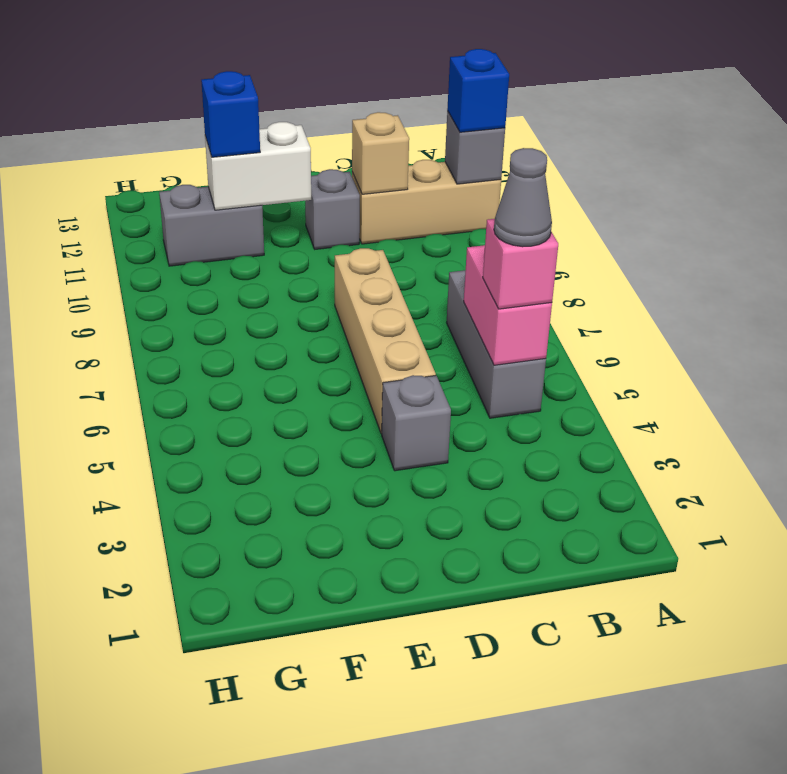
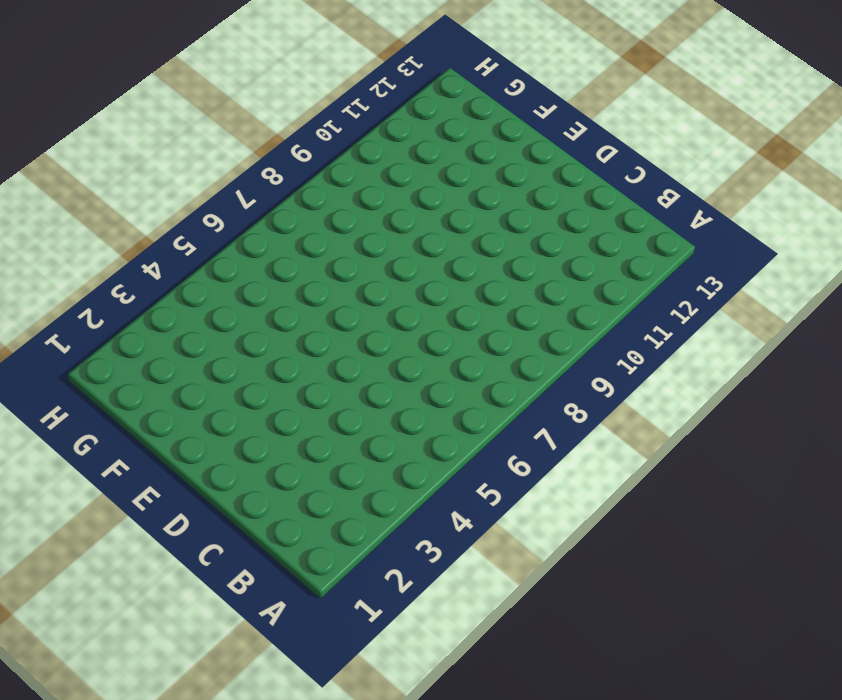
none -> tan 1x3 brick [352,160,501,244]
none -> grey 1x3 brick [447,270,546,418]
none -> grey 1x1 brick [382,375,451,471]

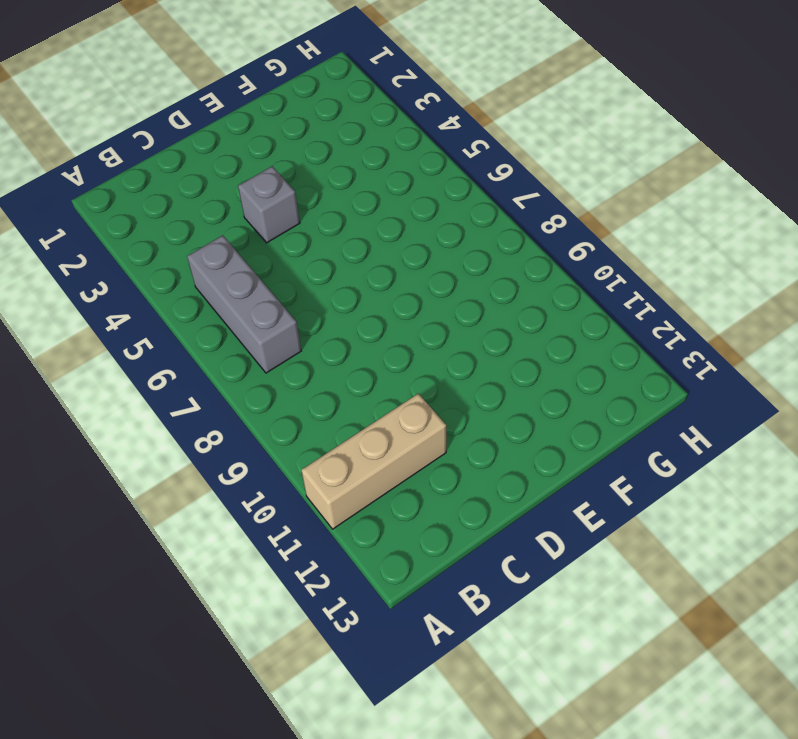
none -> tan 1x4 brick [335,248,436,434]
none -> grey 1x1 brick [305,169,360,249]
none -> grey 1x2 brick [159,185,264,266]

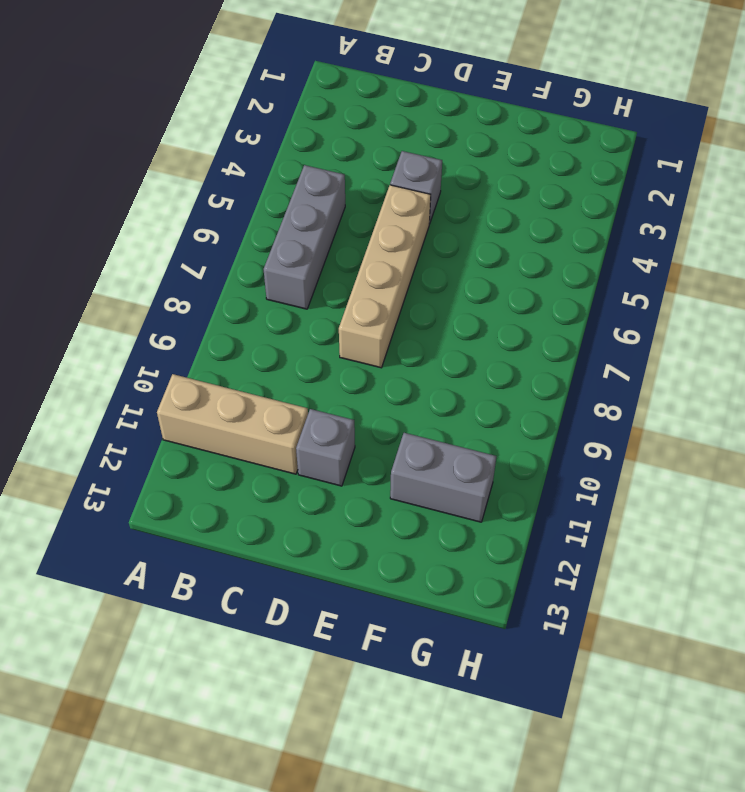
none -> grey 1x1 brick [445,111,505,184]
none -> pink 1x2 brick [464,245,552,365]
none -> tan 1x1 brick [352,112,409,194]

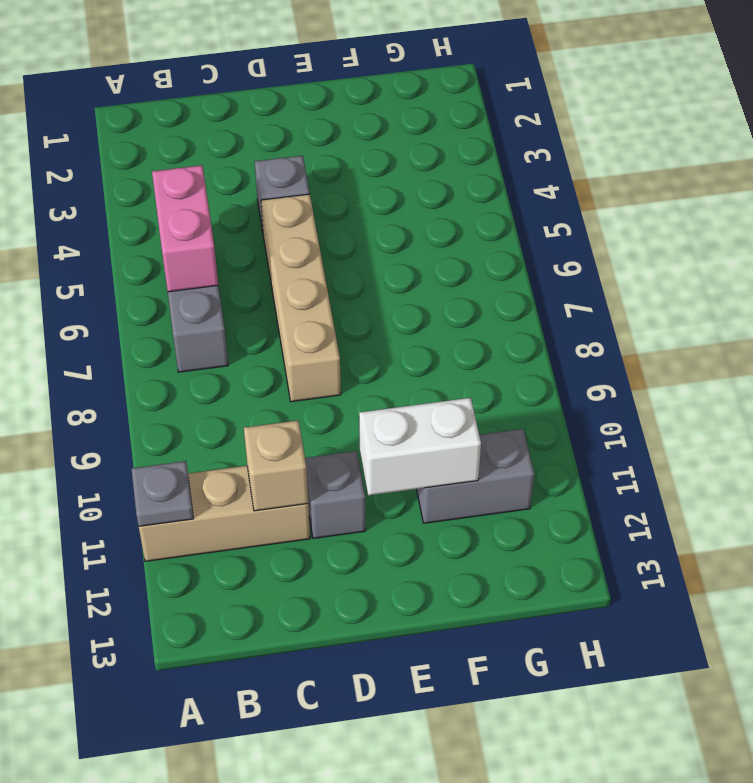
grey 1x1 plate [132,461,194,526] -> grey 1x1 brick [445,111,505,184]
none -> blue 1x1 brick [447,49,509,132]
none -> pink 1x1 brick [483,219,558,309]
none -> blue 1x1 brick [201,71,260,157]

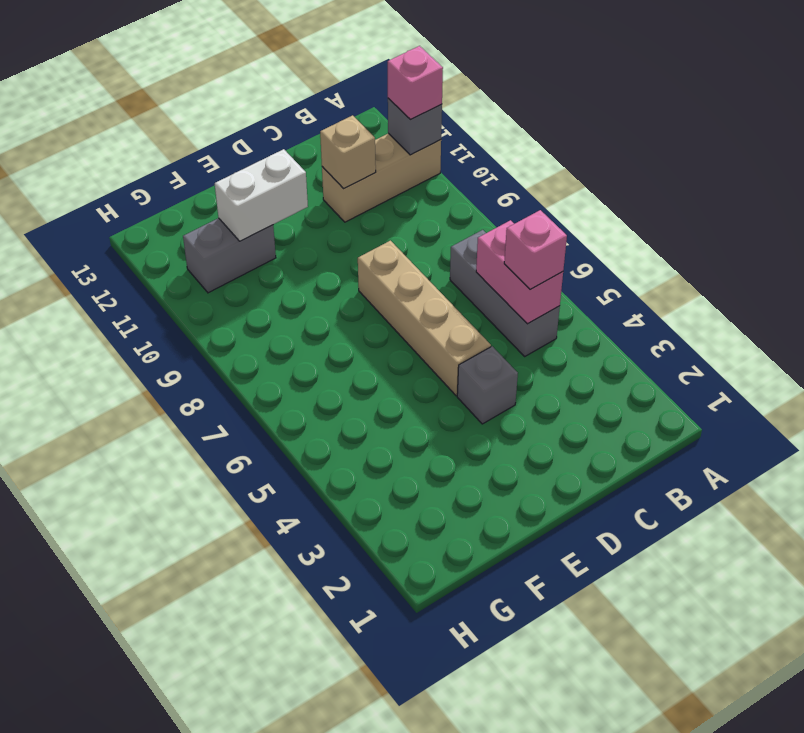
pink 1x1 brick [388,46,443,119] -> blue 1x1 brick [447,49,509,132]
none -> grey 1x1 brick [305,169,360,249]
none -> blue 1x1 brick [201,71,260,157]
none -> grey 1x1 cone [494,148,552,247]

